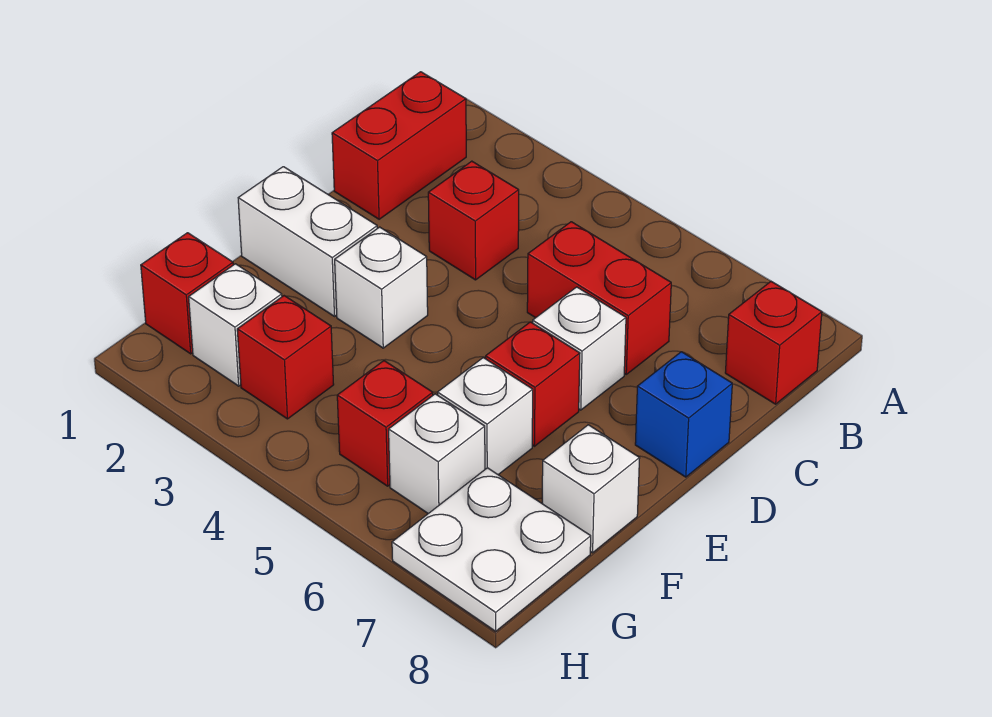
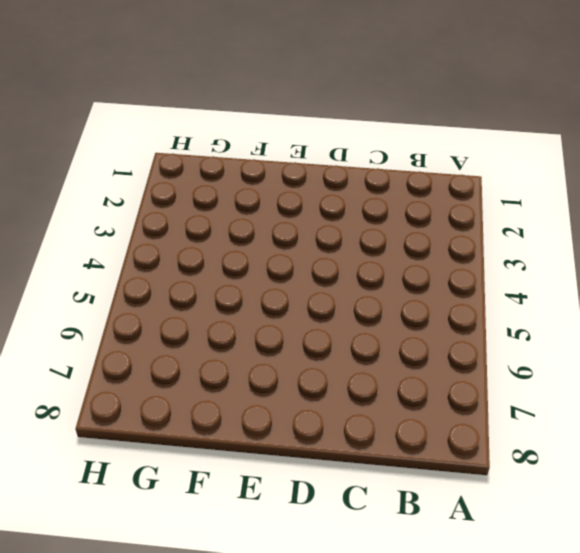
none -> red 1x2 brick [332,72,466,219]
none -> red 1x1 brick [725,281,822,404]
none -> red 1x1 brick [428,161,519,280]

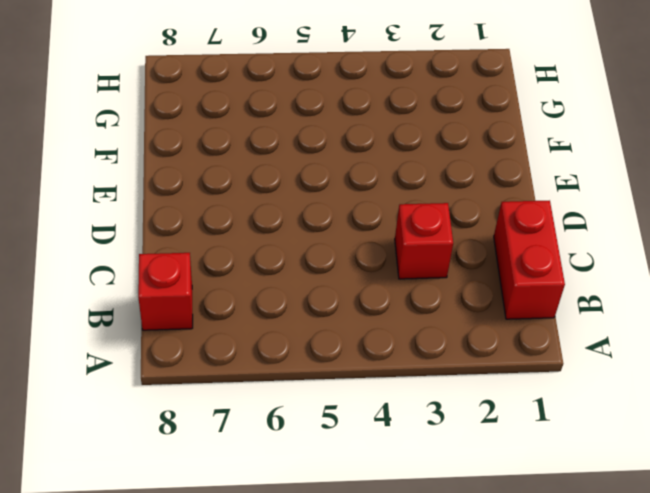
none -> red 1x2 brick [527,222,671,374]
none -> white 1x1 brick [533,287,626,410]
none -> blue 1x1 brick [635,352,732,477]

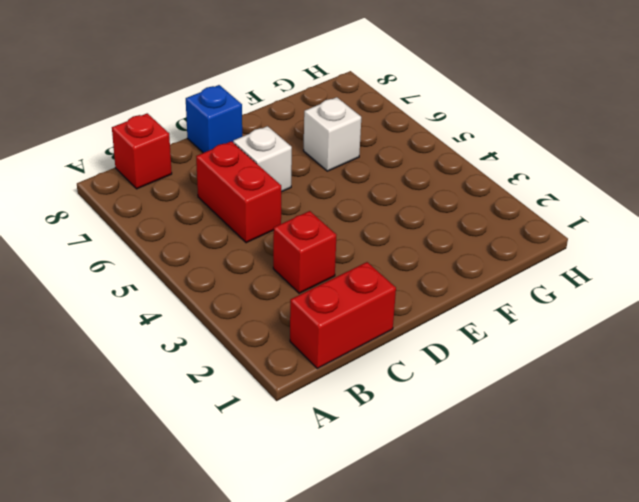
none -> white 1x2 brick [238,167,377,316]
none -> white 1x1 brick [335,227,428,348]
none -> red 1x1 brick [486,322,580,446]

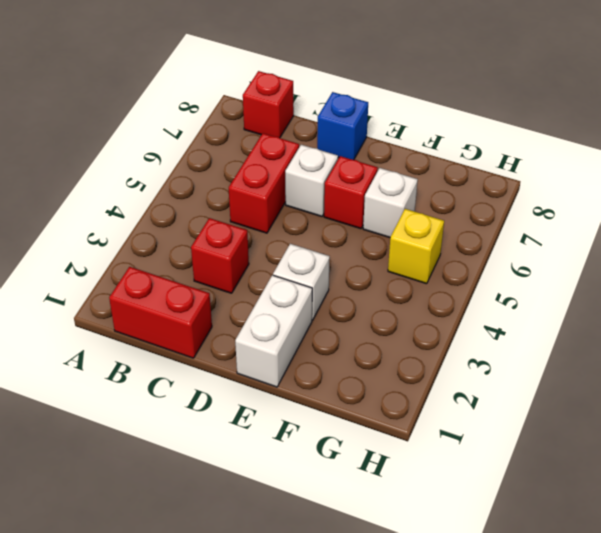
yellow 1x1 brick [388,209,444,284] -> red 1x1 brick [337,361,433,486]
none -> white 1x1 brick [542,425,640,553]
none -> red 1x1 brick [141,233,233,354]
none -> white 1x1 brick [189,264,282,386]

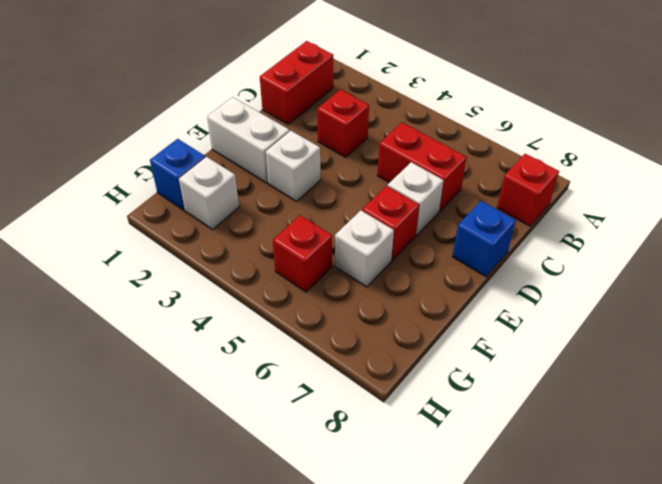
blue 1x1 brick [150,139,205,210] -> red 1x1 brick [141,233,233,354]
none -> white 1x1 brick [542,425,640,553]
none -> red 1x1 brick [237,296,334,419]
none -> white 1x1 brick [389,394,485,514]

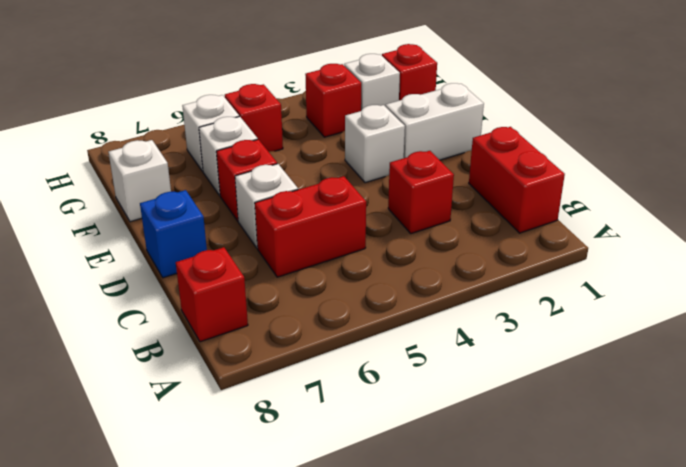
none -> white 2x2 plate [392,468,591,631]

